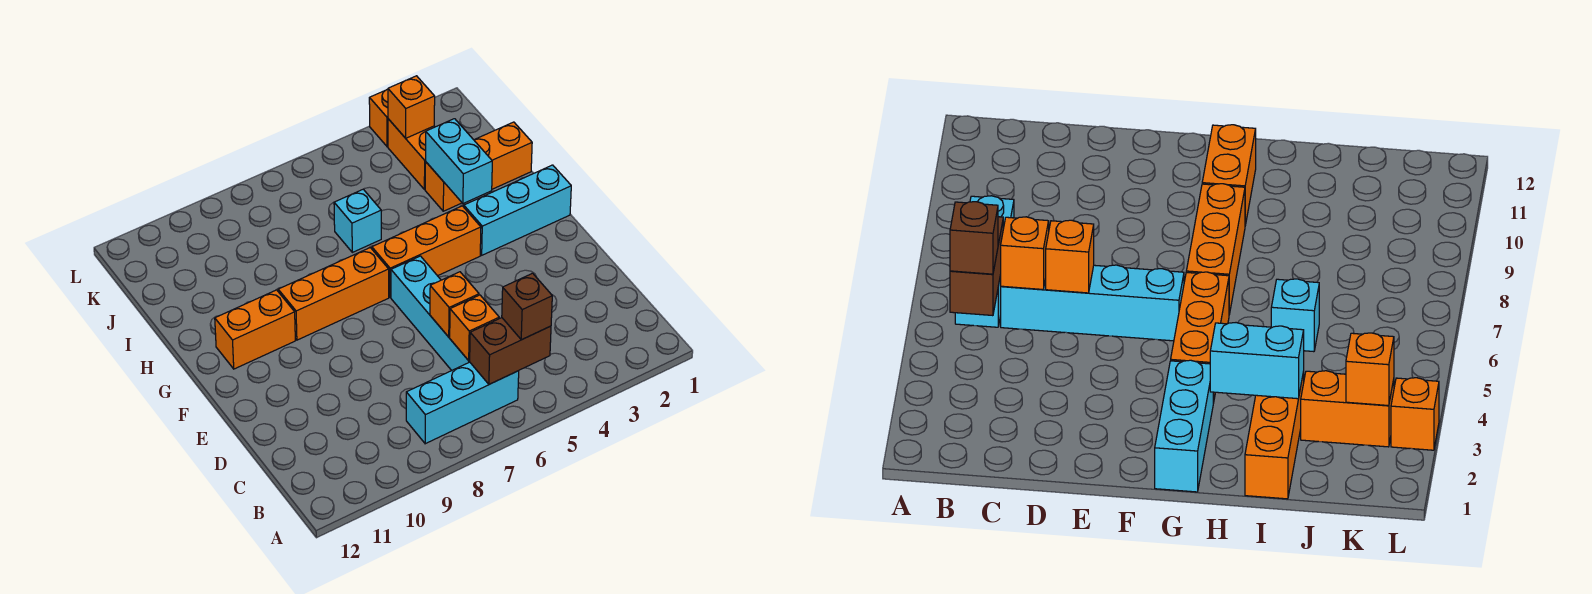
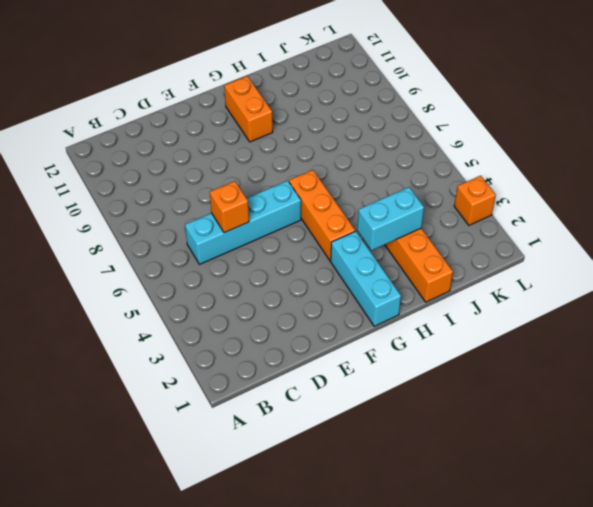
none -> cyan 1x3 brick [406,362,519,444]
none -> orange 1x3 brick [278,248,389,340]
none -> cyan 1x1 brick [334,189,381,252]

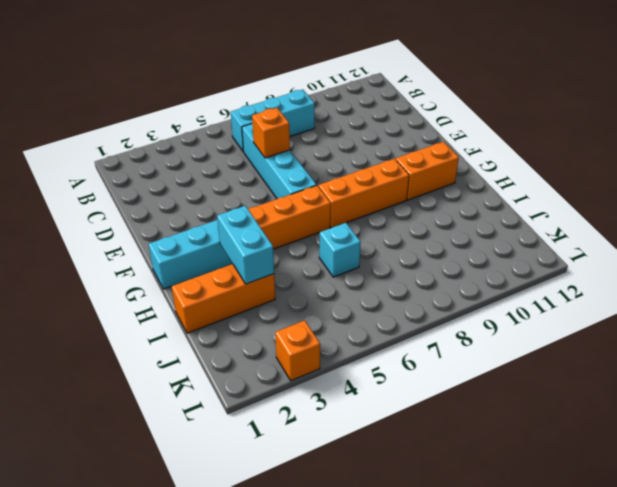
none -> orange 1x2 brick [388,119,435,190]
none -> brown 1x2 brick [469,318,551,384]
none -> orange 1x1 brick [450,295,499,360]

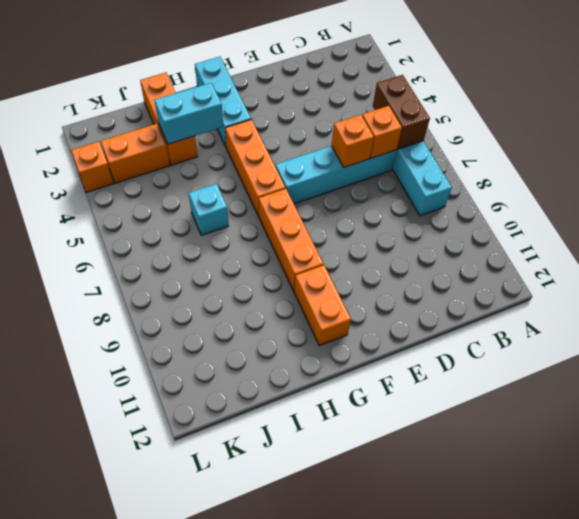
none -> orange 1x1 brick [388,76,435,138]
none -> brown 1x1 brick [502,273,552,340]

